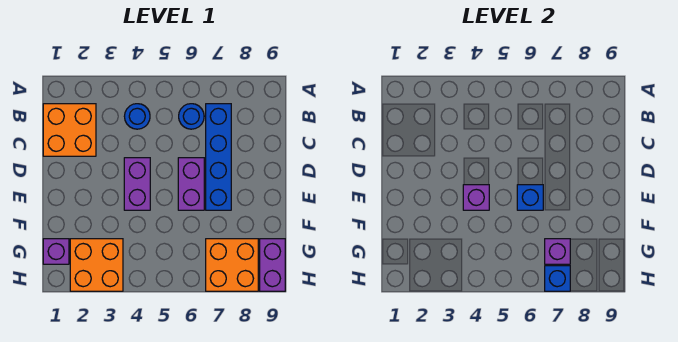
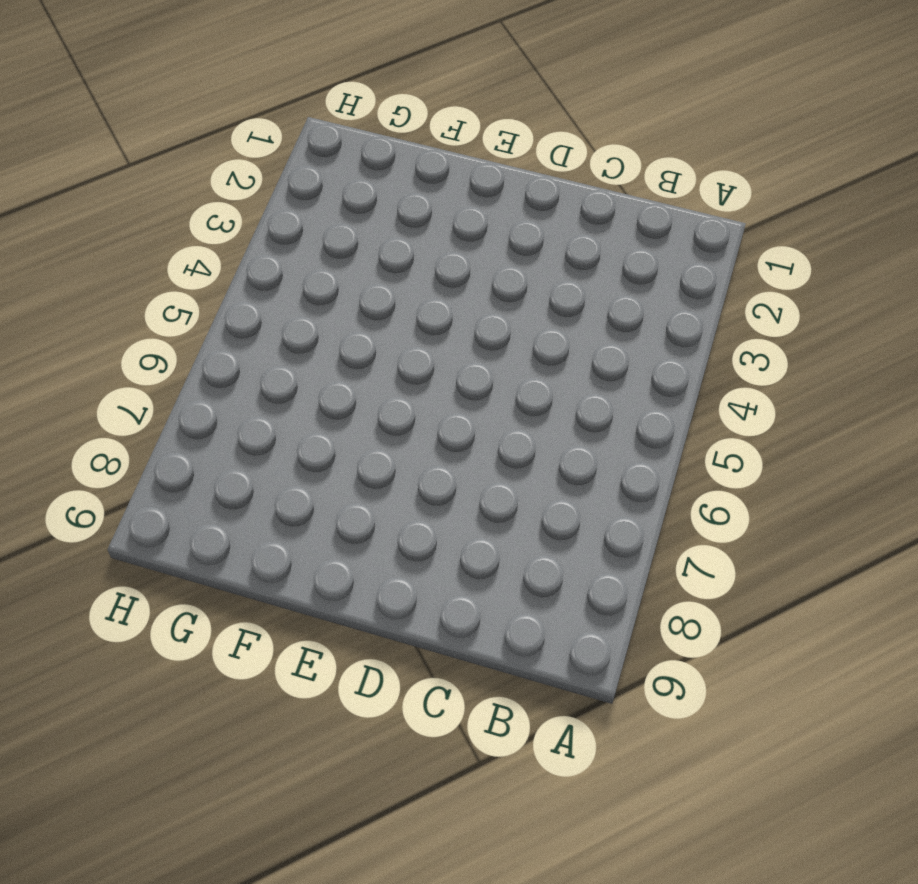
none -> orange 2x2 brick [43,104,96,156]
none -> blue 1x1 round brick [124,104,150,129]
none -> blue 1x1 round brick [179,104,204,129]

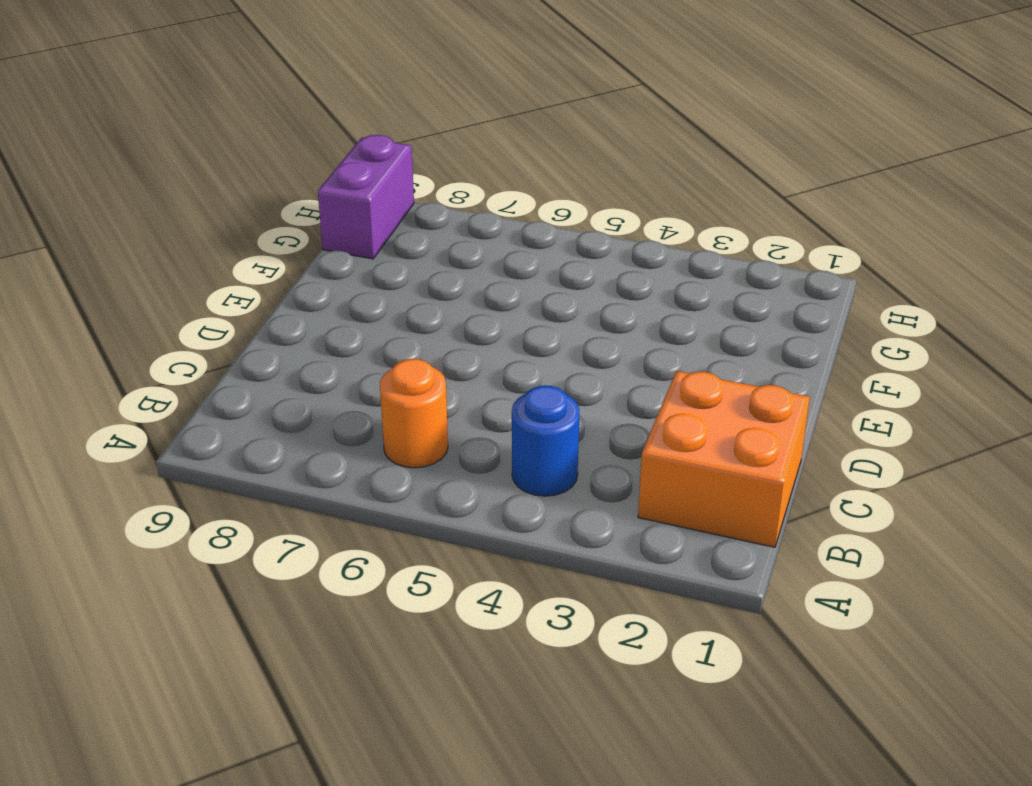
orange 1x1 round brick [380,359,448,468] -> blue 1x1 round brick [179,104,204,129]
none -> blue 1x4 brick [206,104,231,210]
none -> purple 1x2 brick [124,158,150,210]
none -> purple 1x2 brick [178,158,204,210]

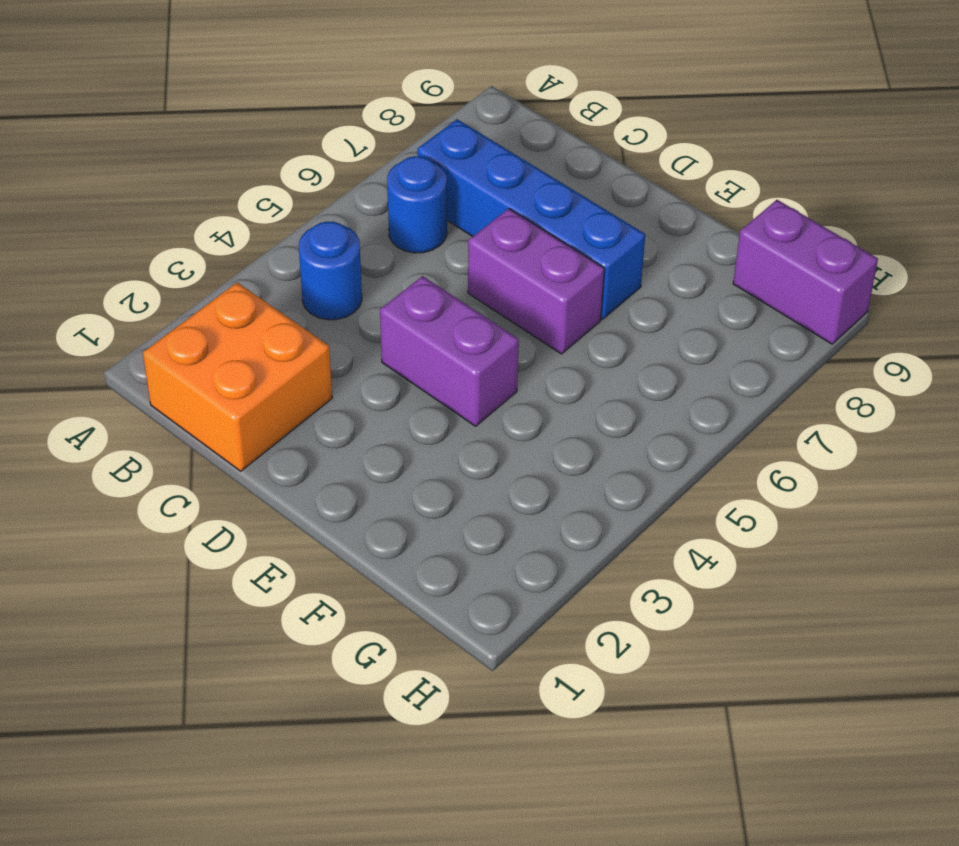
none -> purple 1x1 brick [43,239,69,264]
none -> orange 2x2 brick [70,239,123,291]
none -> orange 2x2 brick [206,239,258,291]

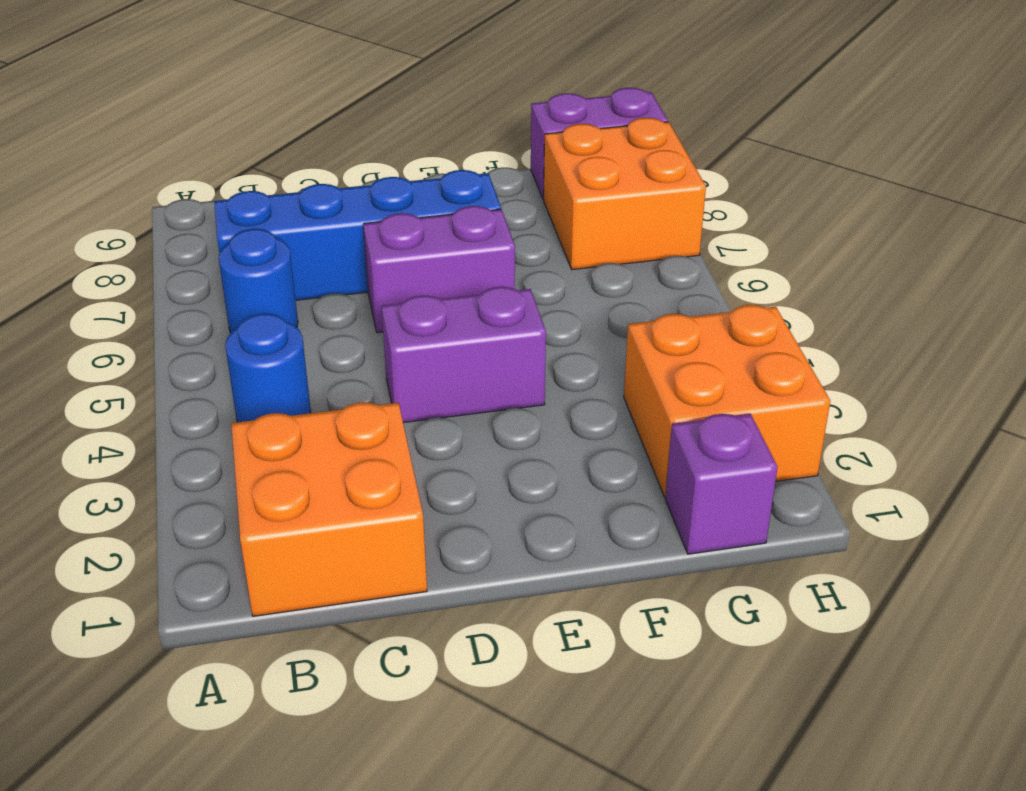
none -> purple 1x1 brick [463,185,489,210]
none -> blue 1x1 brick [517,185,543,210]
none -> purple 1x1 brick [545,239,570,264]

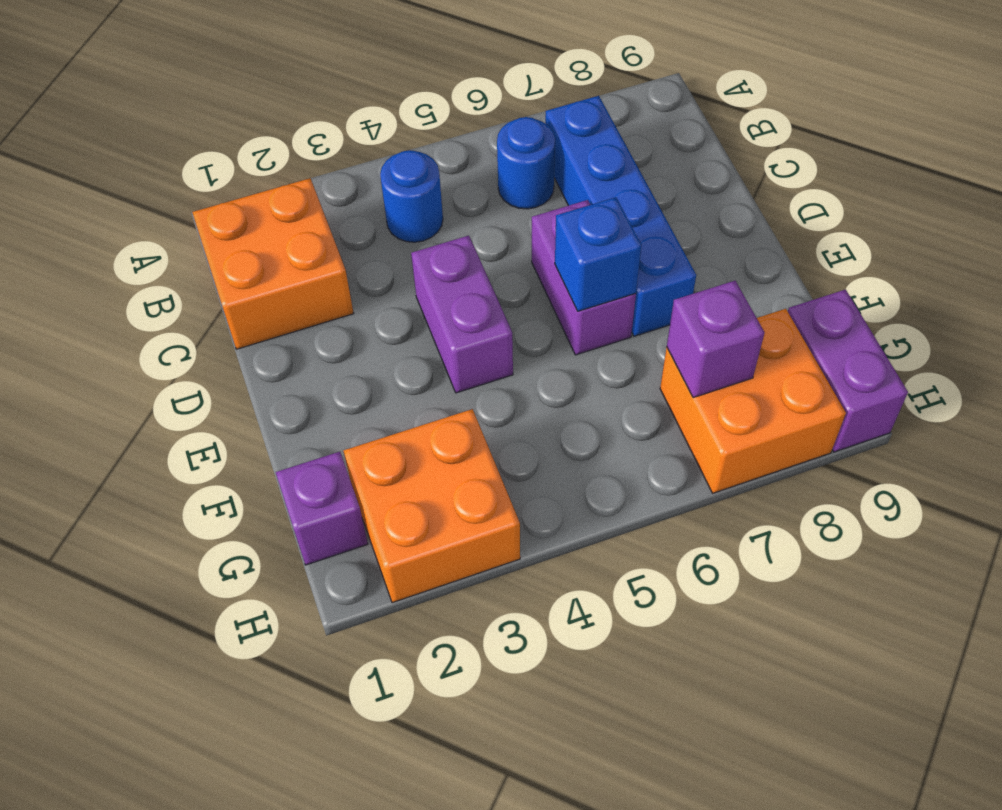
none -> purple 1x1 brick [463,185,489,210]
none -> blue 1x1 brick [545,266,570,291]

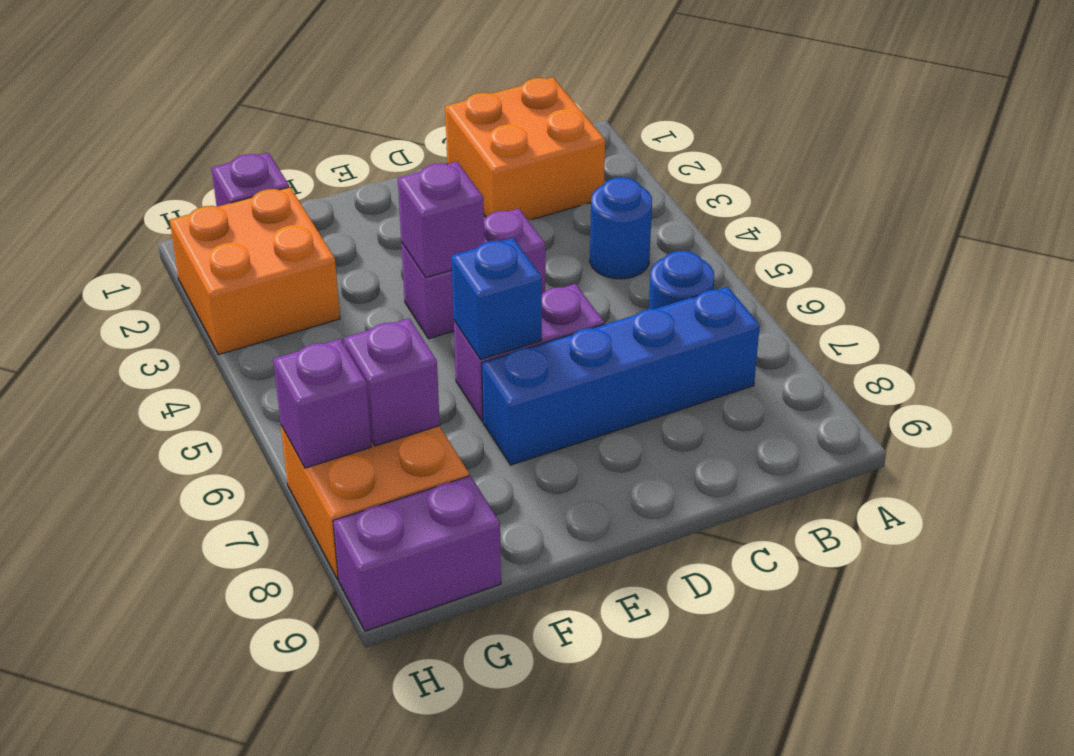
purple 1x1 brick [273,339,371,468] -> blue 1x1 brick [545,266,570,291]

